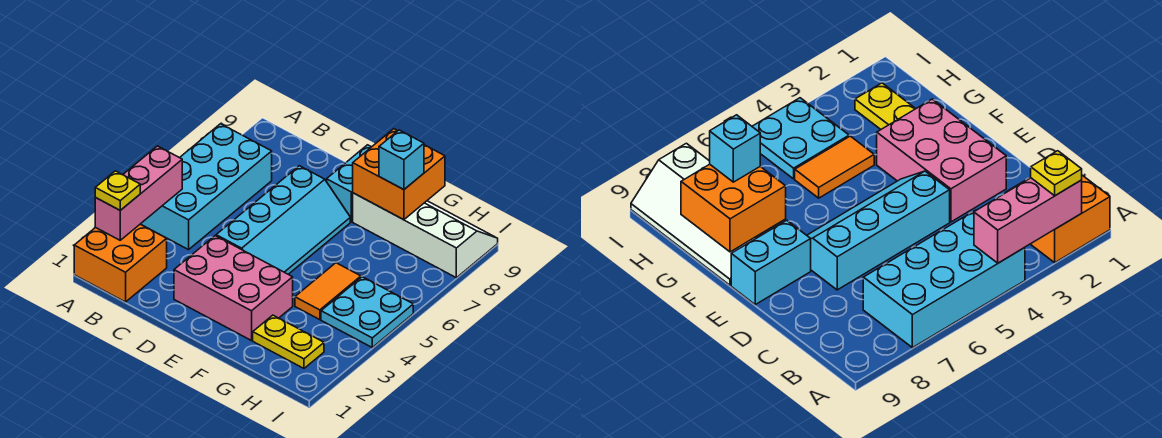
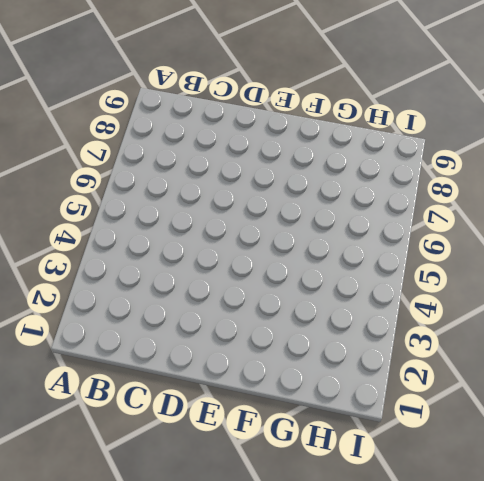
none -> orange 2x2 brick [74,224,167,302]
none -> cyan 2x4 brick [141,124,272,250]
none -> pink 2x3 brick [174,236,293,341]

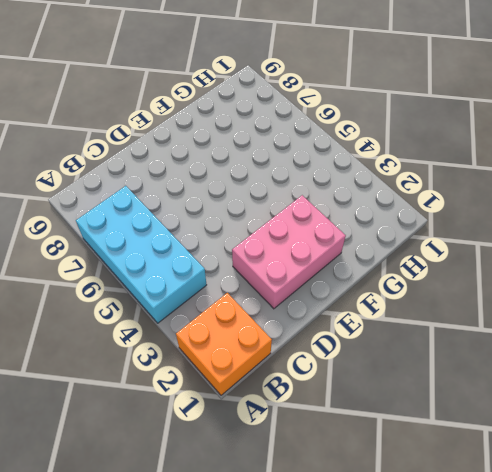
none -> cyan 2x4 slope [216,166,350,274]
none -> cyan 1x2 brick [327,145,371,222]
none -> white 2x4 slope [353,193,498,278]

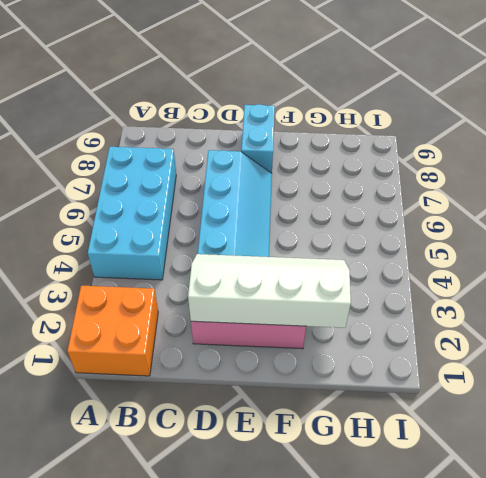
white 2x4 slope [188,254,351,328] -> white 2x4 slope moved to [353,193,498,278]
none -> yellow 1x2 plate [253,315,324,368]
none -> orange 1x2 tile [295,263,361,320]
none -> cyan 2x2 plate [321,277,413,347]

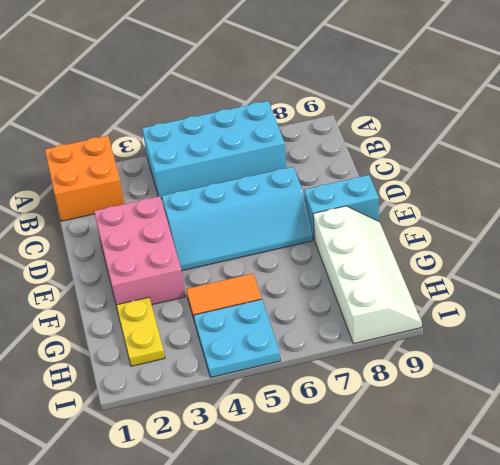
none -> pink 1x3 brick [95,146,182,240]
none -> orange 2x2 brick [353,129,445,220]
none -> yellow 1x1 plate [95,171,140,210]

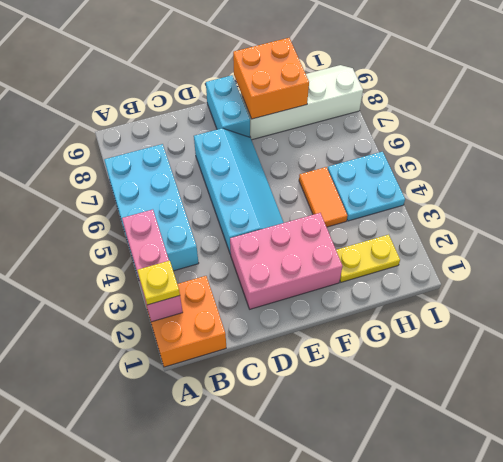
none -> cyan 1x1 brick [379,130,424,190]

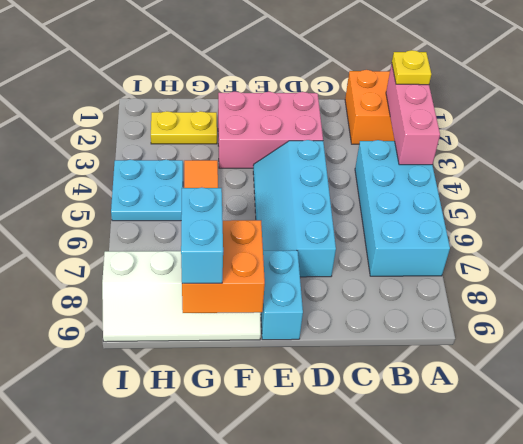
cyan 1x2 brick [181,187,223,284] -> cyan 1x1 brick [379,130,424,190]

